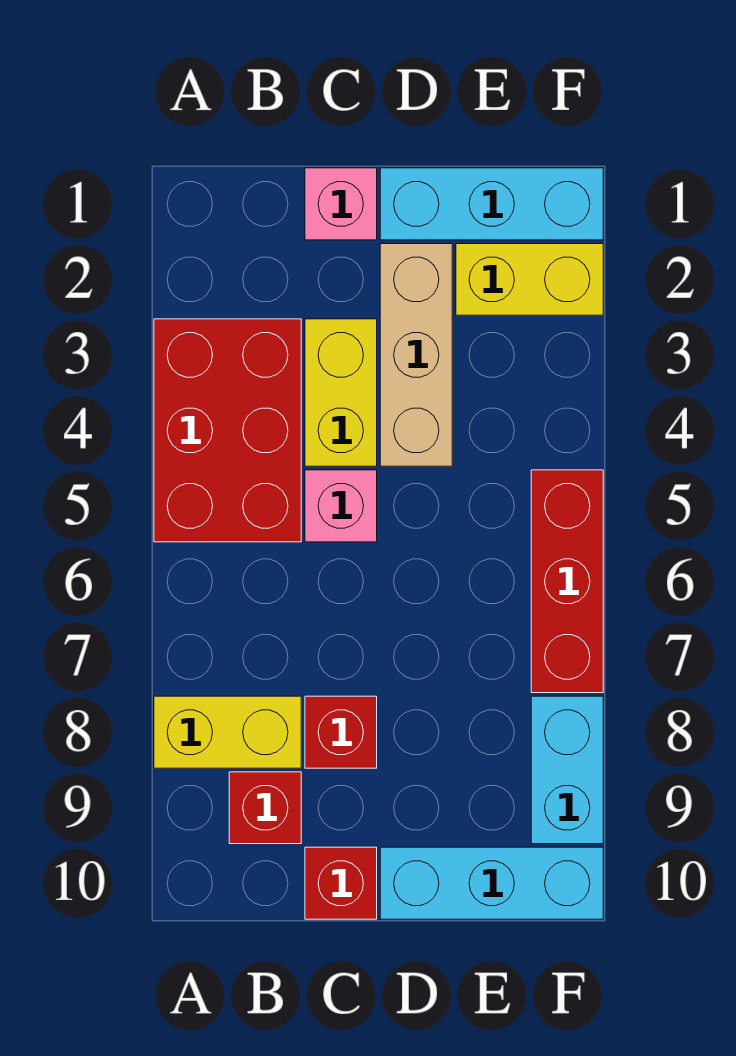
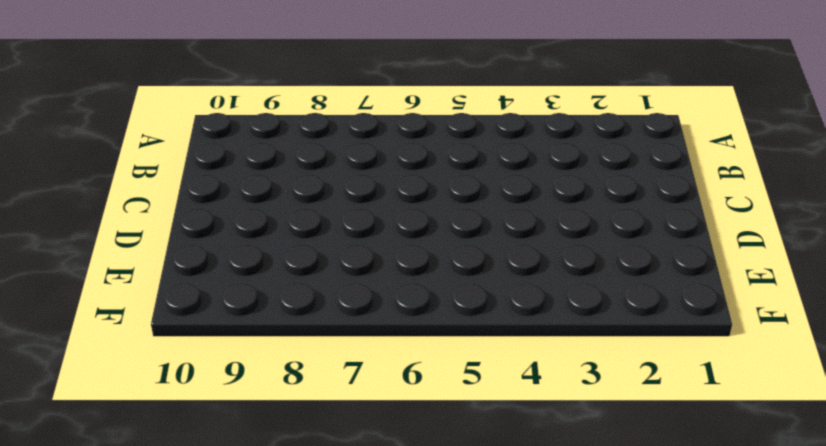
none -> red 2x3 brick [154,319,301,542]
none -> yellow 1x2 brick [154,696,301,768]
none -> red 1x1 brick [229,772,301,844]

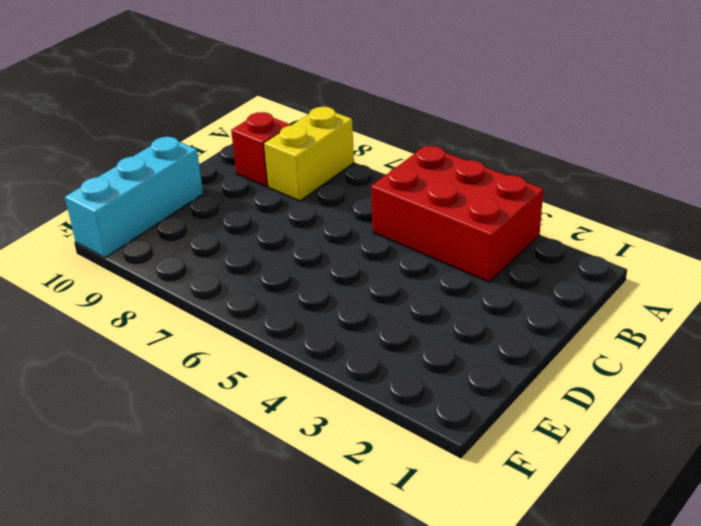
none -> pink 1x1 brick [305,168,377,240]
none -> yellow 1x2 brick [305,319,377,466]
none -> pink 1x1 brick [305,470,377,542]

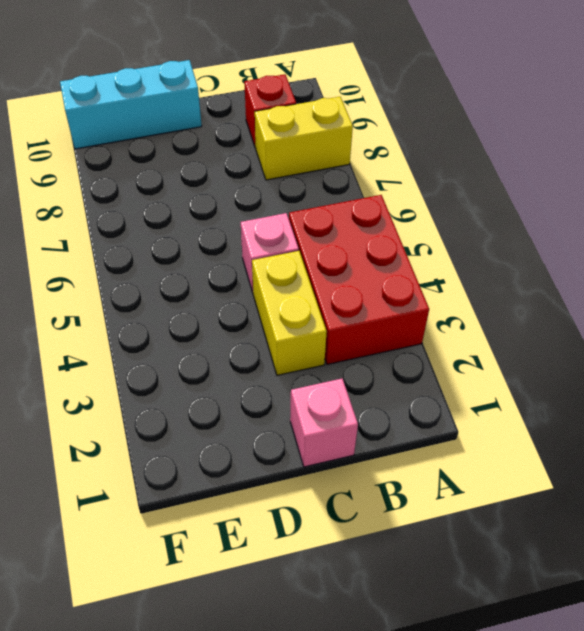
none -> red 1x1 brick [305,696,377,768]
none -> red 1x1 brick [305,847,377,919]
none -> cyan 1x3 brick [380,168,603,240]

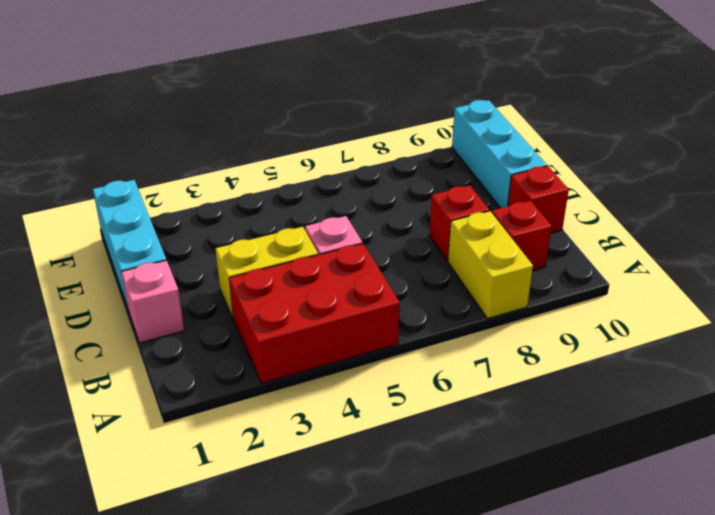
none -> tan 1x3 brick [380,244,452,466]
none -> yellow 1x2 brick [456,244,603,315]
none -> red 1x3 brick [531,470,603,693]

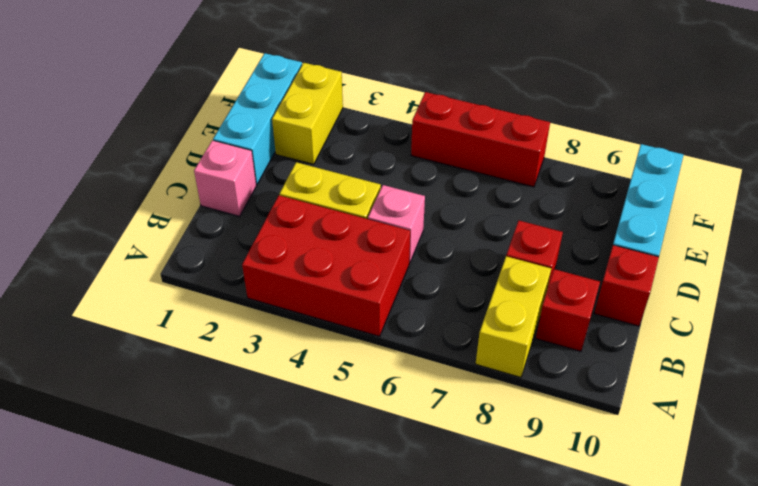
none -> tan 1x3 brick [380,244,452,466]
none -> cyan 1x2 brick [531,696,603,844]

